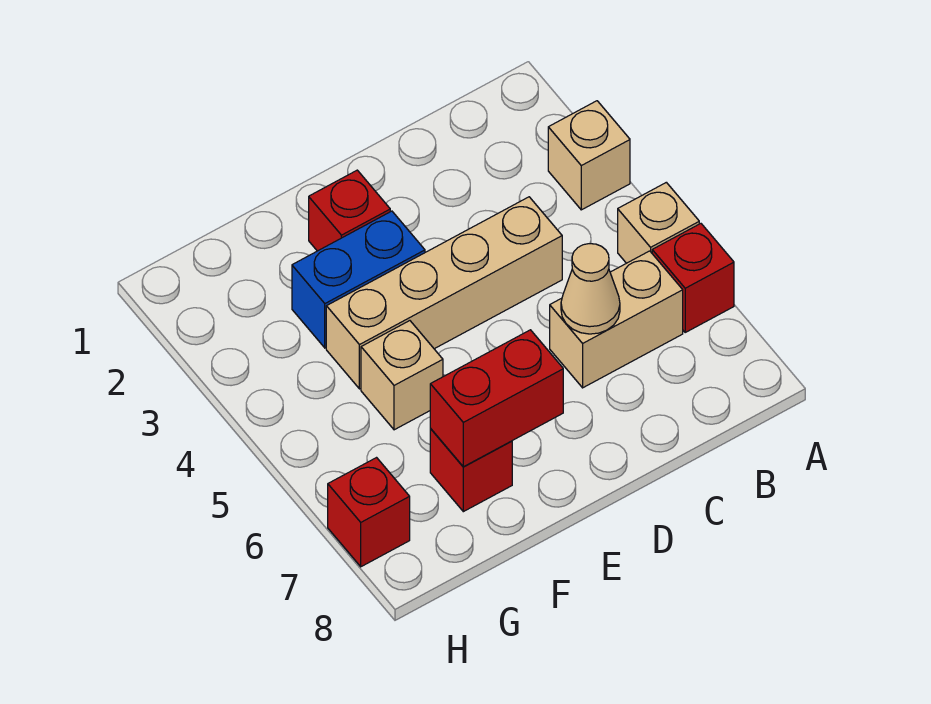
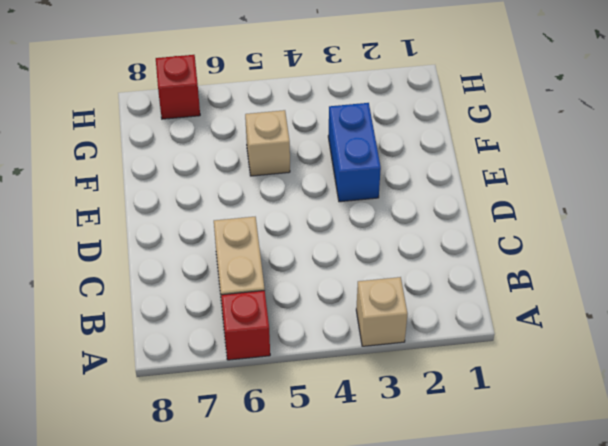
none -> tan 1x1 brick [618,182,699,263]
none -> tan 1x4 brick [326,197,562,389]
none -> red 1x1 brick [309,170,390,251]

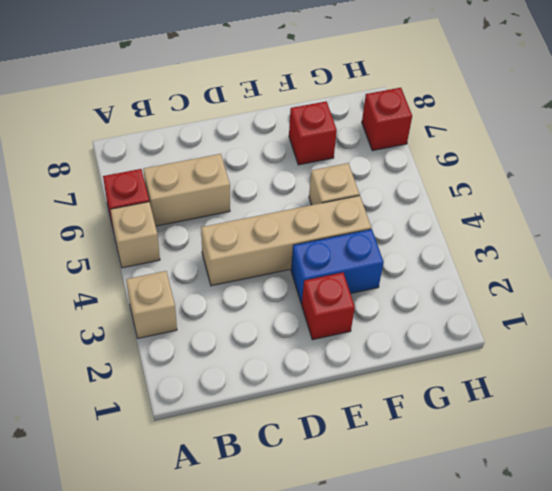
none -> tan 1x1 cone [561,244,620,334]
none -> red 1x2 brick [430,330,563,467]

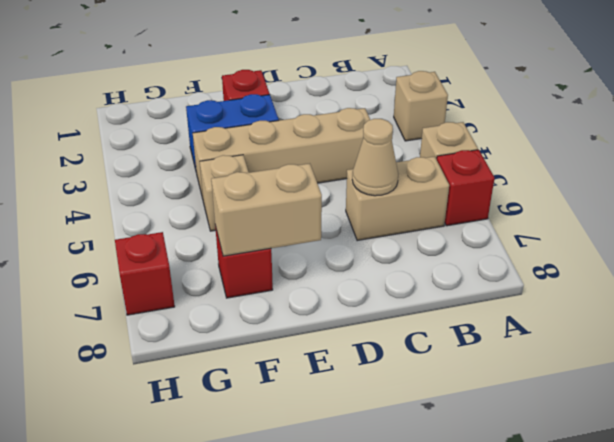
tan 1x2 brick [211,164,322,256] -> red 1x2 brick [430,330,563,467]

